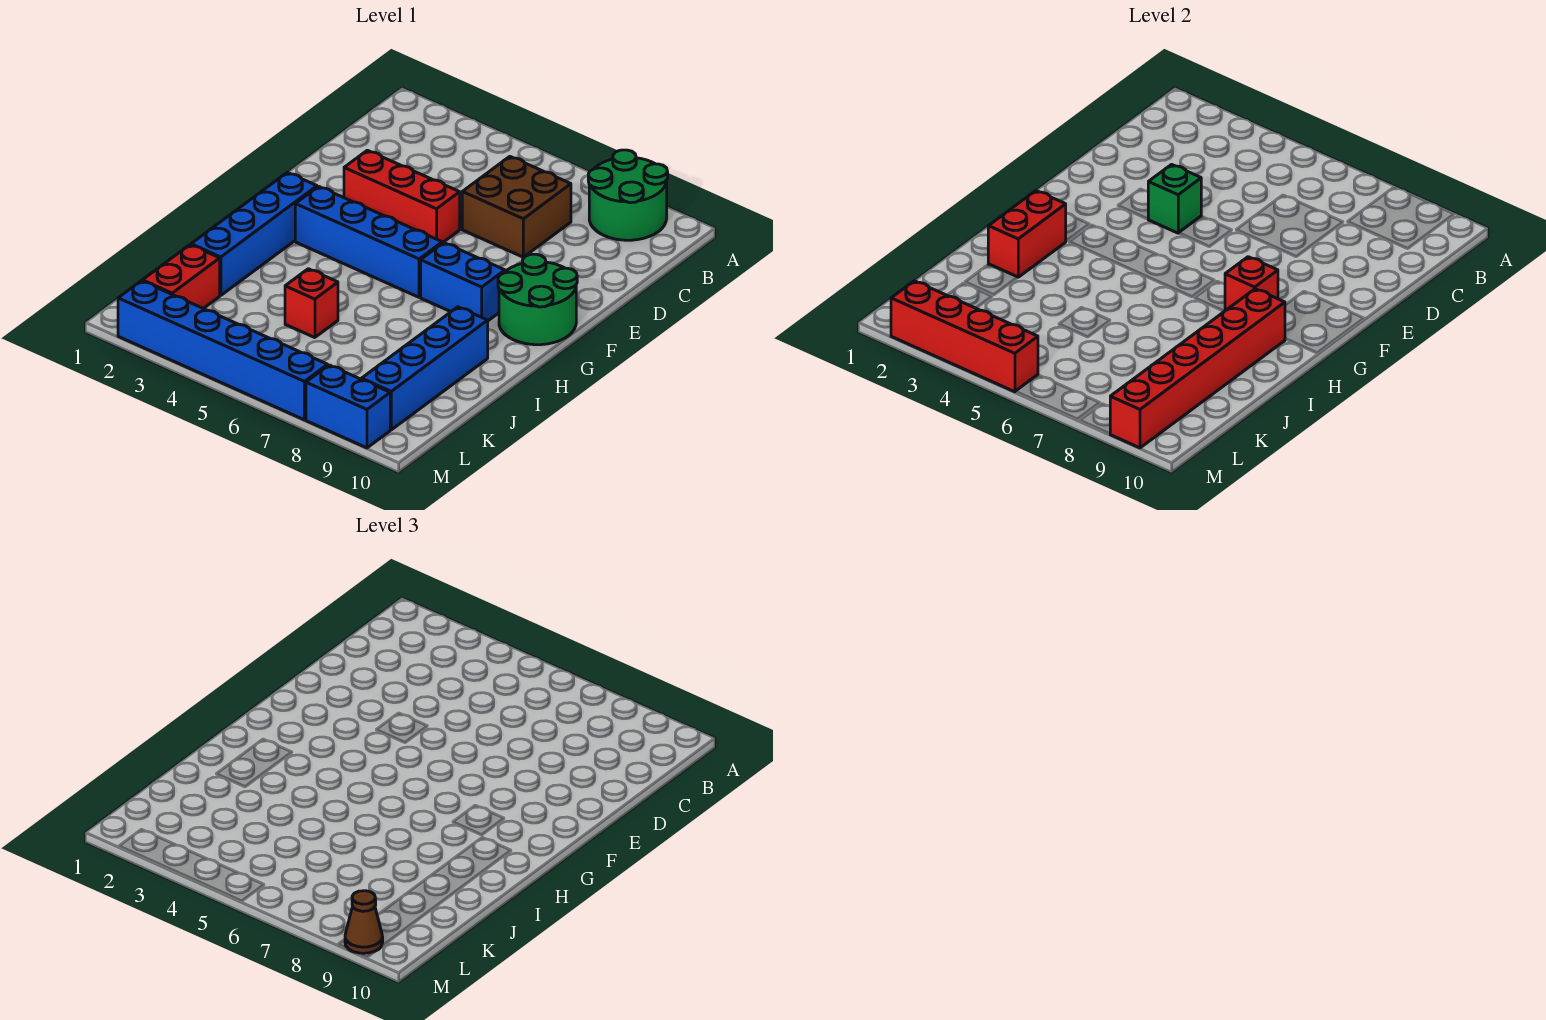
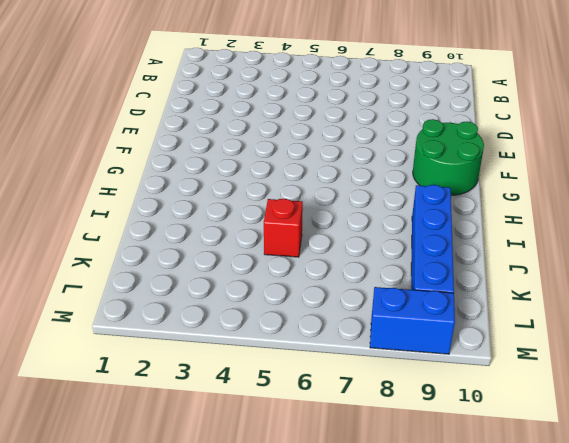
none -> green 2x2 round brick [588,150,668,240]
none -> brown 2x2 brick [462,157,571,257]
none -> red 1x3 brick [344,150,460,243]

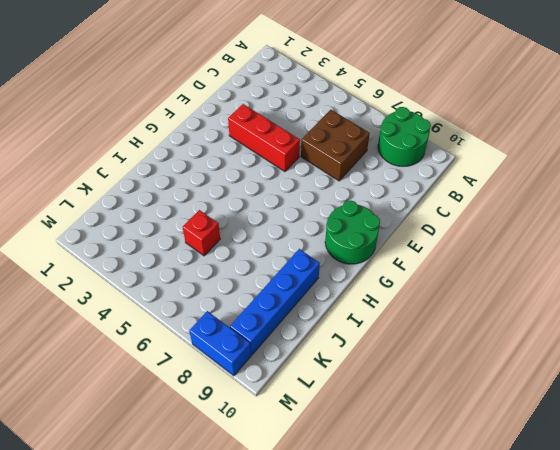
none -> blue 1x4 brick [191,172,317,295]
none -> blue 1x4 brick [295,187,442,297]
none -> blue 1x2 brick [421,243,505,321]

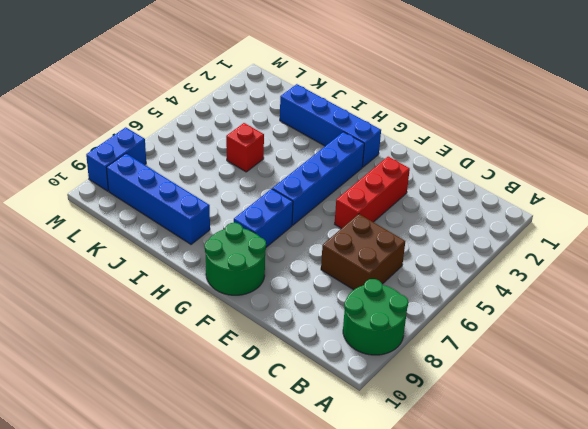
none -> red 1x2 brick [142,245,220,309]
none -> blue 1x6 brick [118,281,328,420]
none -> green 1x1 brick [1148,164,1201,233]

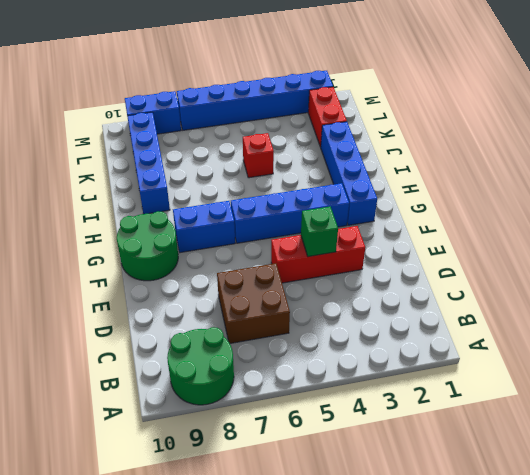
none -> red 1x1 brick [1225,257,1278,311]
none -> red 1x2 brick [988,191,1066,277]
none -> red 1x6 brick [1110,289,1285,448]

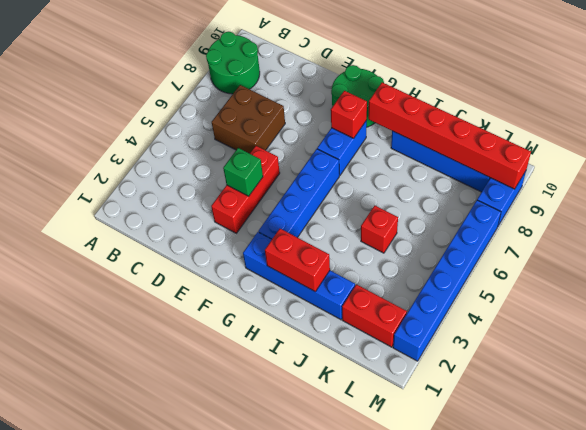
none -> red 1x4 brick [891,281,1038,392]
none -> brown 1x1 cone [345,891,383,953]

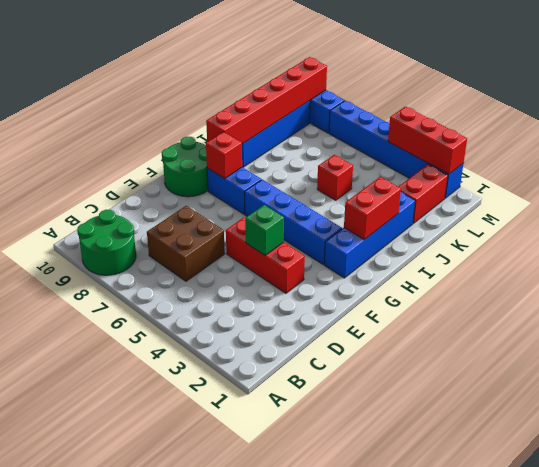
red 1x3 brick [388,107,467,174] -> red 1x4 brick [891,281,1038,392]
none -> brown 1x1 cone [345,891,383,953]

